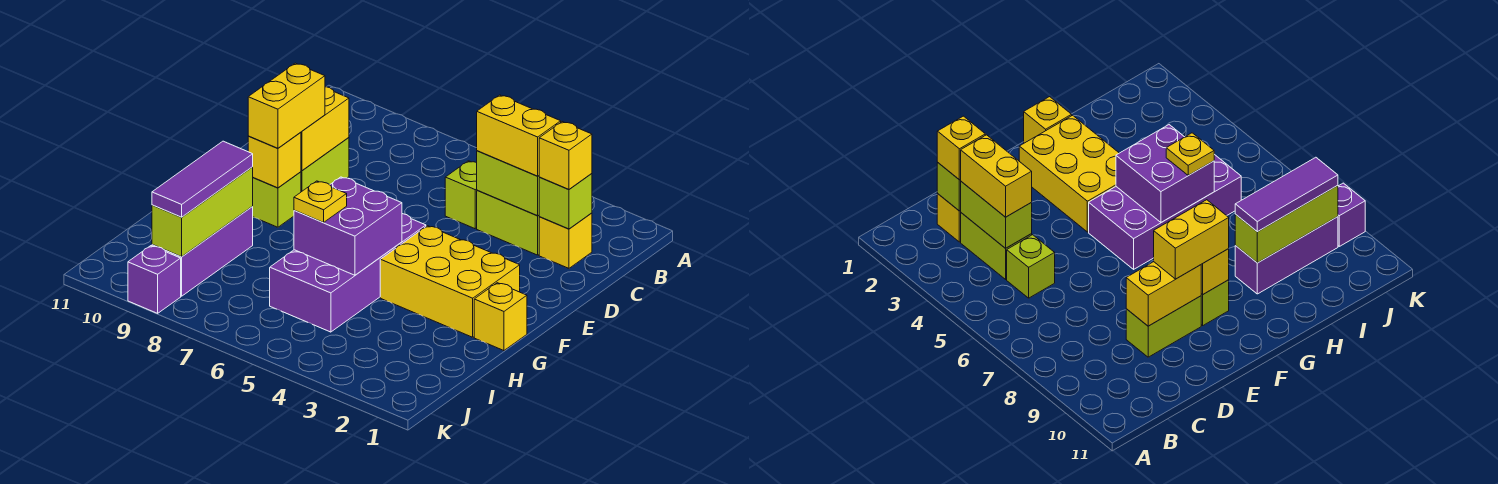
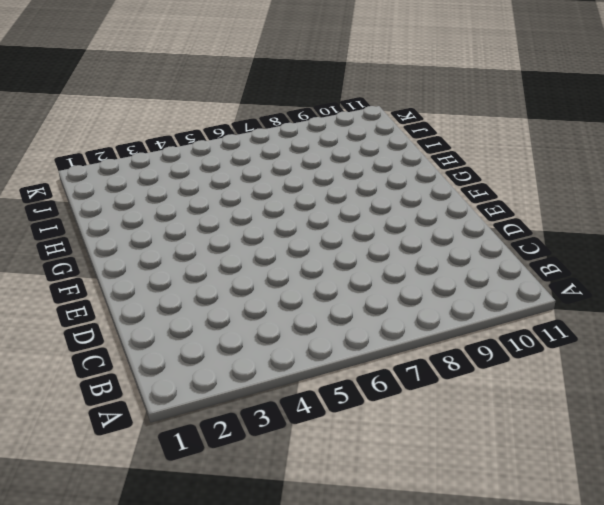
none -> yellow 1x1 brick [539,213,592,268]
none -> lime 1x2 brick [477,190,539,255]
none -> lime 1x1 brick [445,161,477,229]

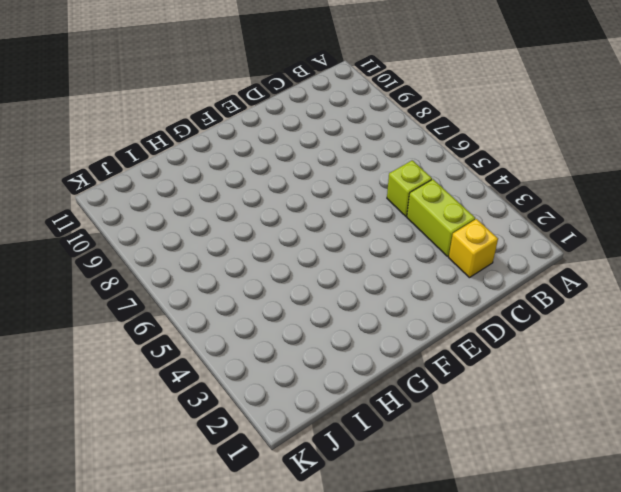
none -> lime 1x2 brick [301,138,349,192]
none -> yellow 2x3 brick [380,226,520,337]
none -> purple 2x4 brick [270,214,426,332]

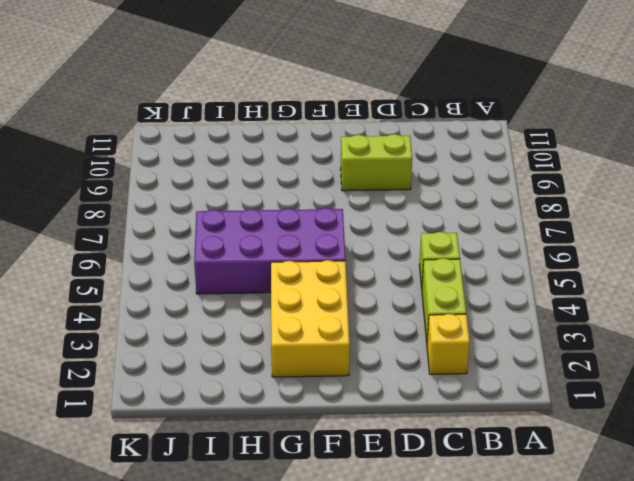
none -> lime 1x1 brick [253,172,301,227]
none -> yellow 1x1 brick [474,283,527,351]
none -> purple 1x3 brick [152,206,253,296]

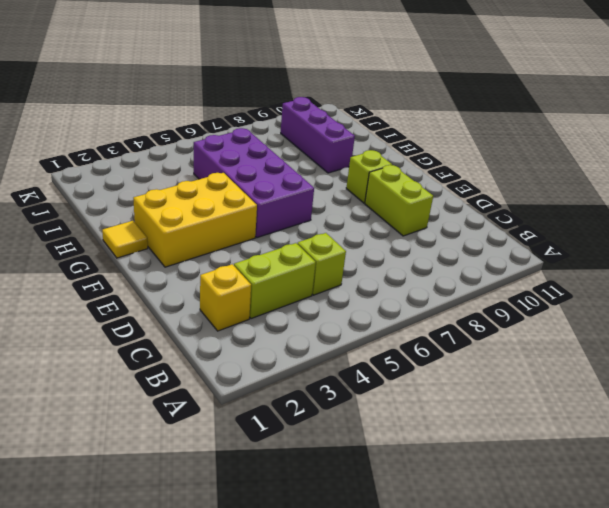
yellow 1x1 tile [102,221,148,258] -> yellow 1x1 brick [474,283,527,351]
none -> purple 1x1 brick [128,246,181,313]
none -> lime 1x1 brick [539,174,592,229]
none -> lime 1x2 brick [477,151,540,216]

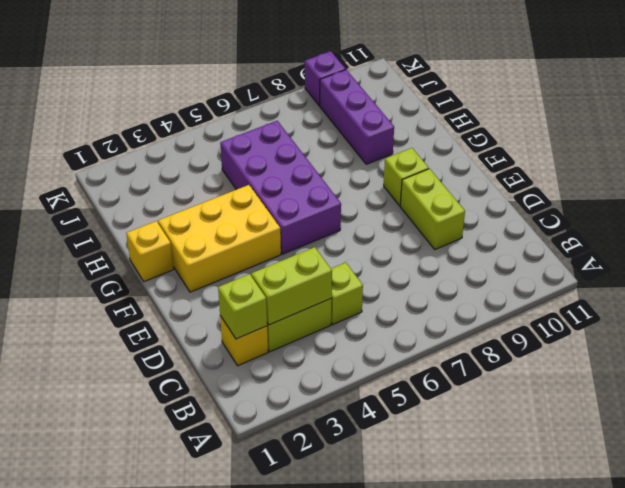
none -> yellow 1x2 brick [301,87,349,171]
none -> yellow 1x1 brick [248,132,301,188]
none -> purple 2x2 brick [294,177,402,275]

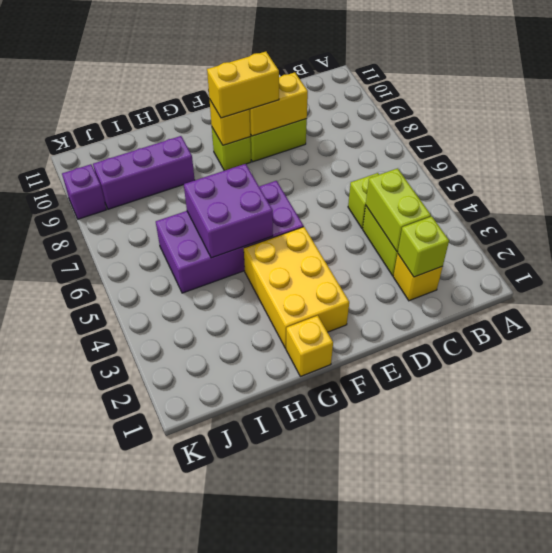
none -> lime 1x3 brick [152,167,253,257]
none -> yellow 1x1 brick [539,122,592,189]
none -> yellow 1x2 brick [477,95,561,176]

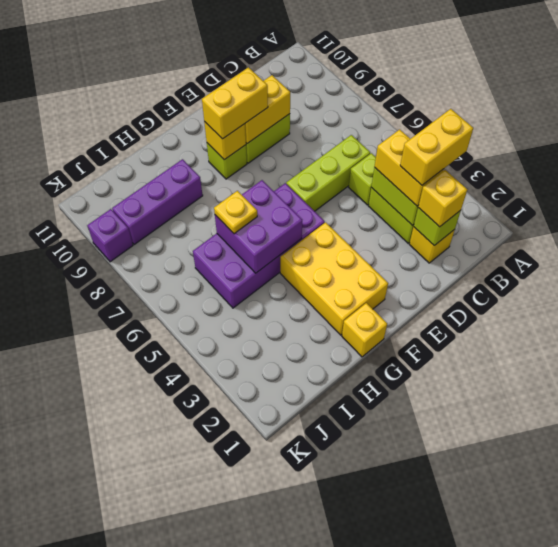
yellow 1x2 brick [400,109,473,185] -> none
lime 1x3 brick [286,135,370,211] -> lime 1x3 brick moved to [152,167,253,257]
none -> purple 1x3 tile [152,141,253,217]

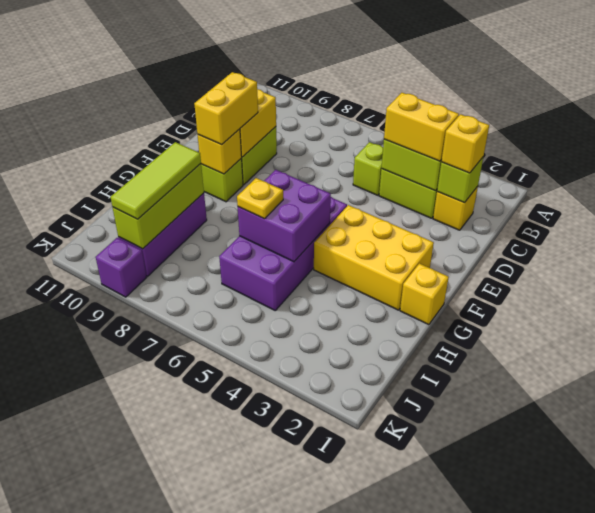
lime 1x3 tile [111,142,201,219] -> purple 1x3 tile [152,141,253,217]

